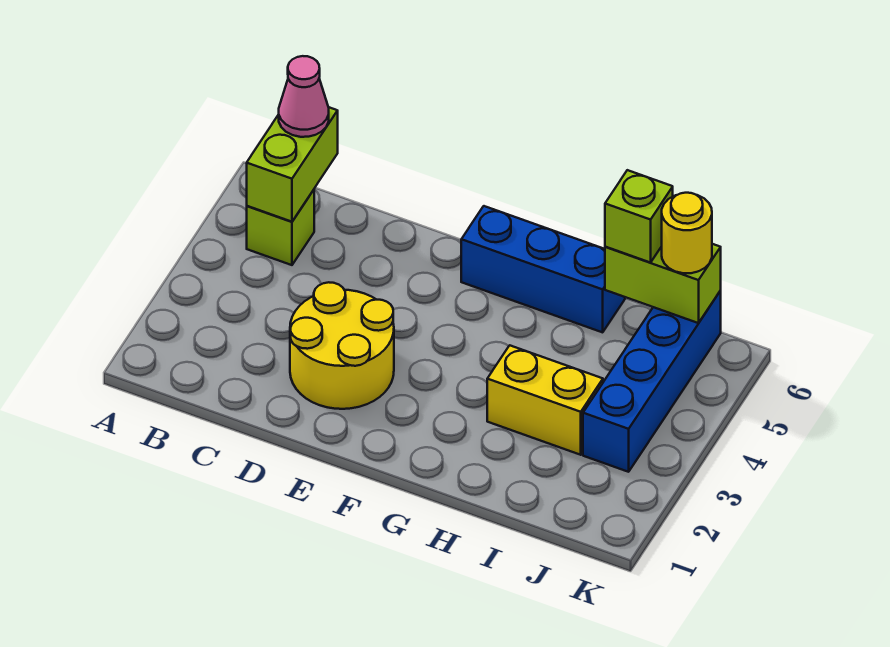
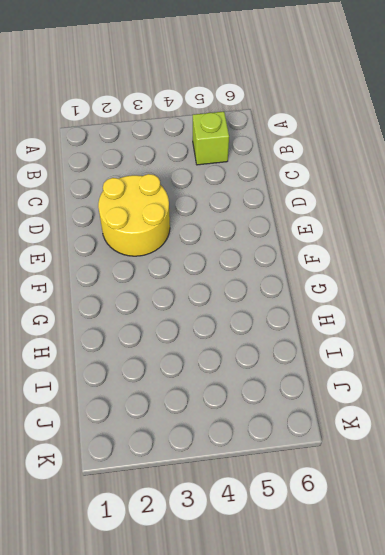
none -> blue 1x3 brick [461,206,625,332]
none -> yellow 1x2 brick [487,345,603,455]

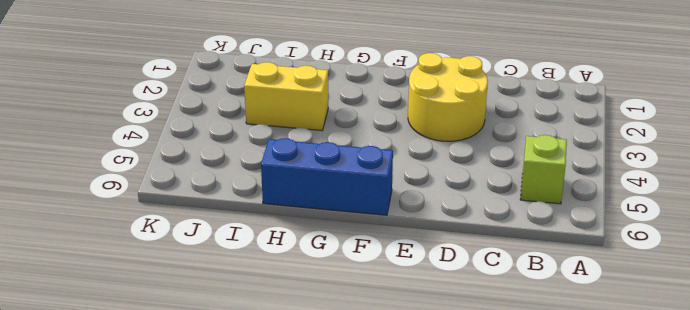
none -> blue 1x4 brick [583,291,721,472]
none -> lime 1x2 brick [247,107,338,222]

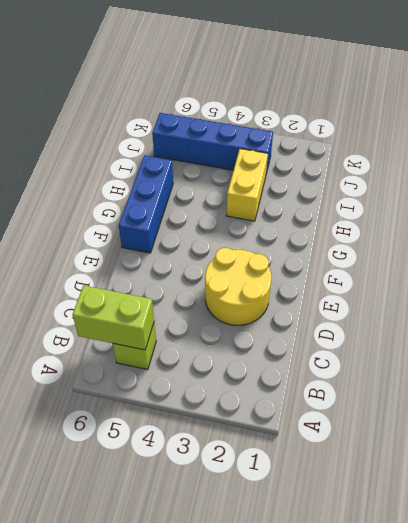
none -> lime 1x2 brick [605,244,721,323]
none -> pink 1x1 cone [279,56,329,137]

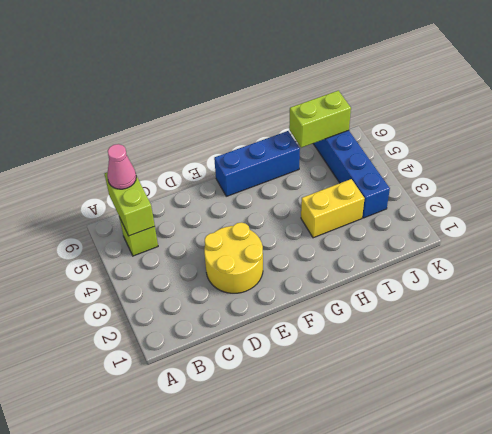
none -> lime 1x1 brick [605,170,673,263]
none -> yellow 1x1 round brick [662,193,712,273]

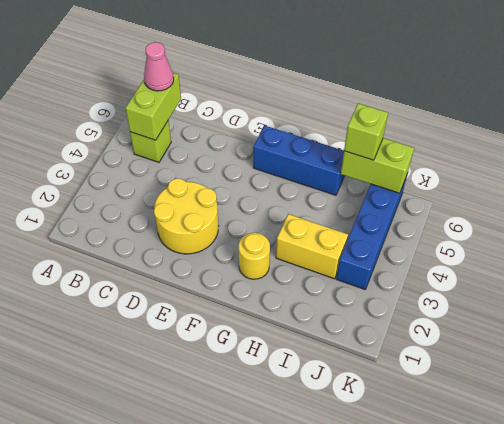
yellow 1x1 round brick [238,233,270,279] -> yellow 1x1 round brick moved to [662,193,712,273]

